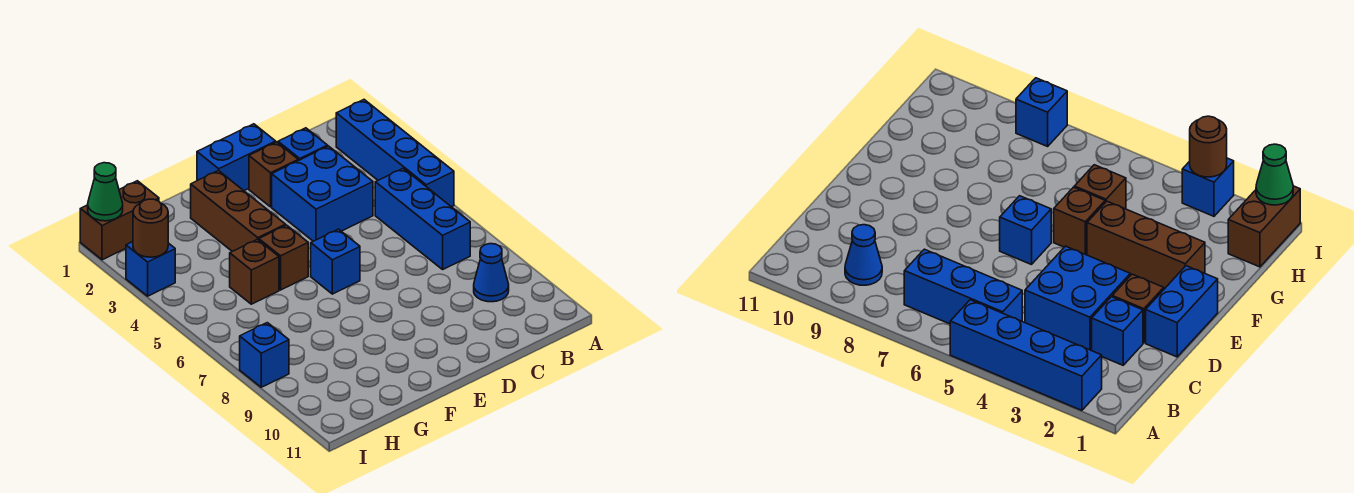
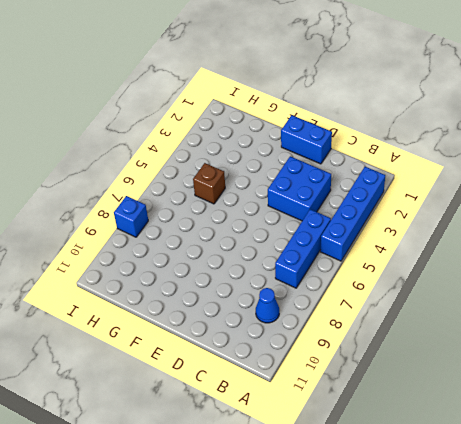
none -> blue 1x1 brick [278,128,328,161]
none -> brown 1x1 brick [249,142,298,207]
none -> blue 1x1 brick [311,229,360,294]

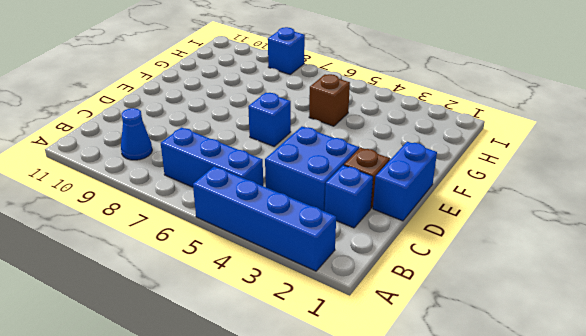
none -> brown 1x3 brick [191,170,286,251]
none -> brown 1x1 brick [259,225,308,290]
none -> brown 1x2 brick [80,181,159,260]

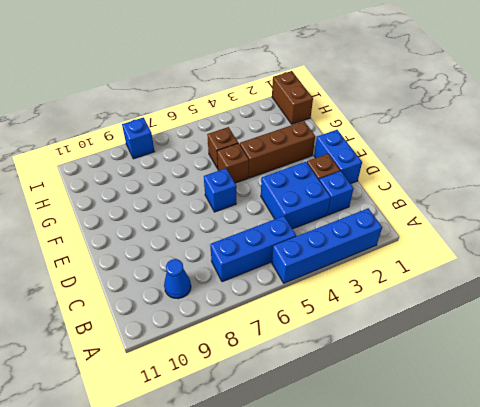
none -> blue 1x1 brick [126,242,175,296]
none -> green 1x1 cone [88,163,123,221]
none -> brown 1x1 round brick [133,199,168,257]

